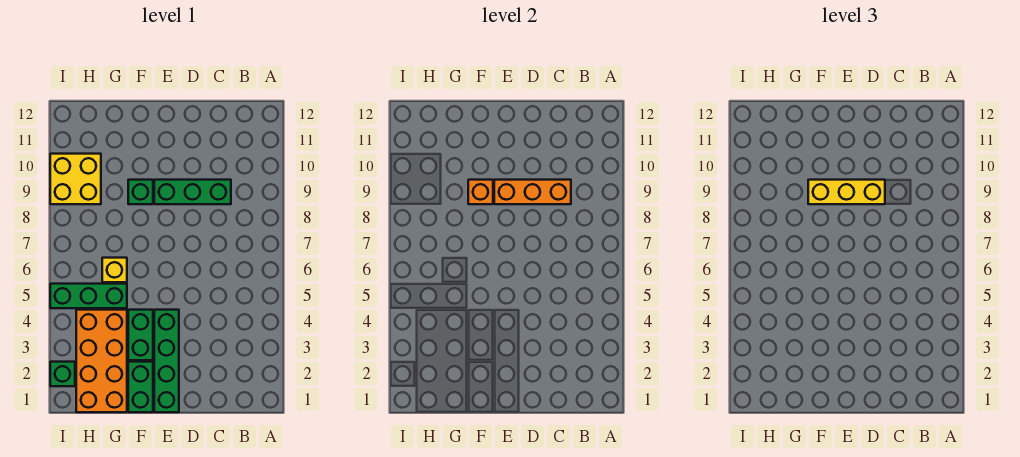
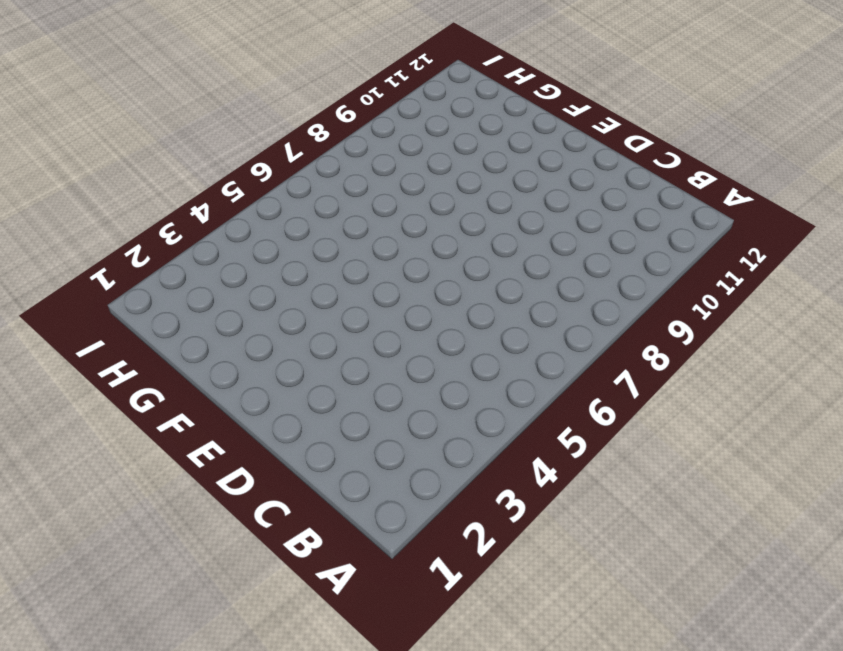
none -> green 1x3 brick [154,180,231,204]
none -> green 1x4 brick [154,310,179,412]
none -> green 1x2 brick [128,362,153,412]

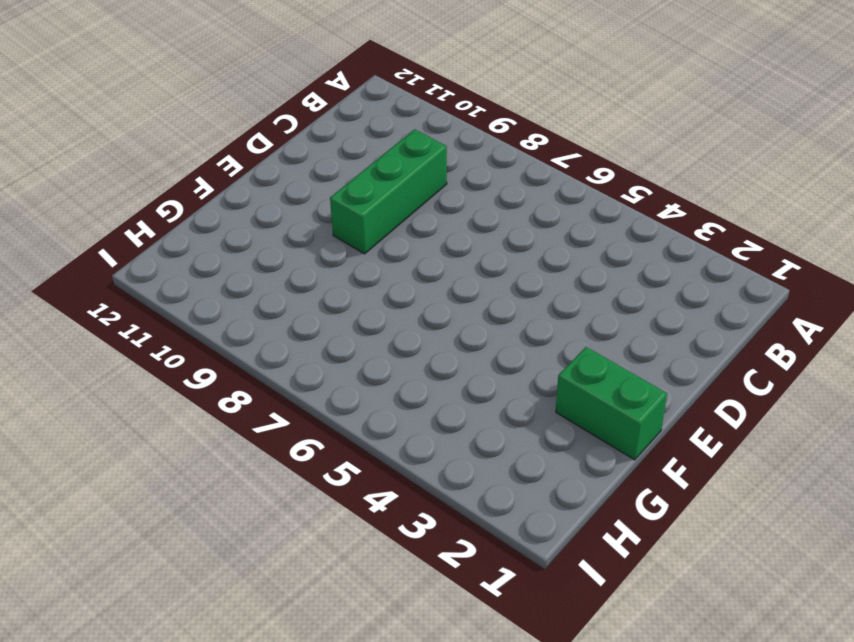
none -> green 1x4 brick [154,310,179,412]
none -> green 1x2 brick [128,310,153,360]
none -> green 1x1 brick [128,180,153,204]

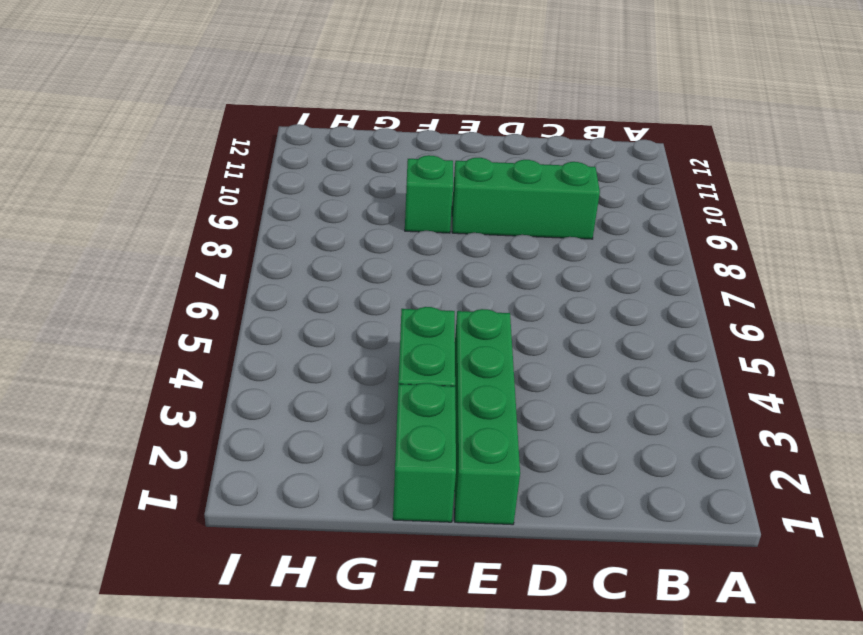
none -> orange 2x4 brick [76,310,127,412]
none -> green 1x3 brick [50,284,127,308]
none -> yellow 1x1 brick [102,258,127,282]

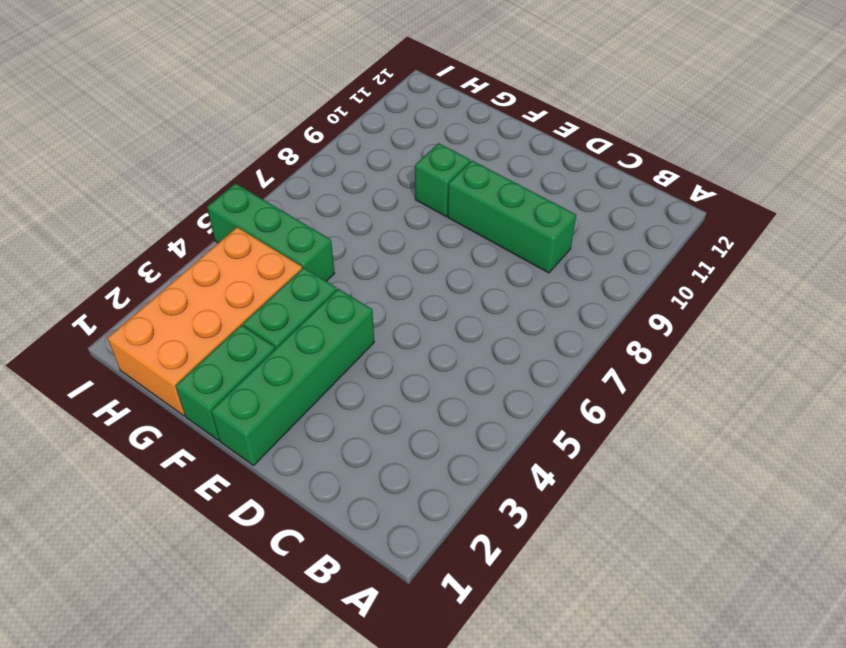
none -> yellow 1x1 brick [102,258,127,282]
none -> yellow 2x2 brick [50,154,101,204]
none -> green 1x1 brick [50,362,75,386]

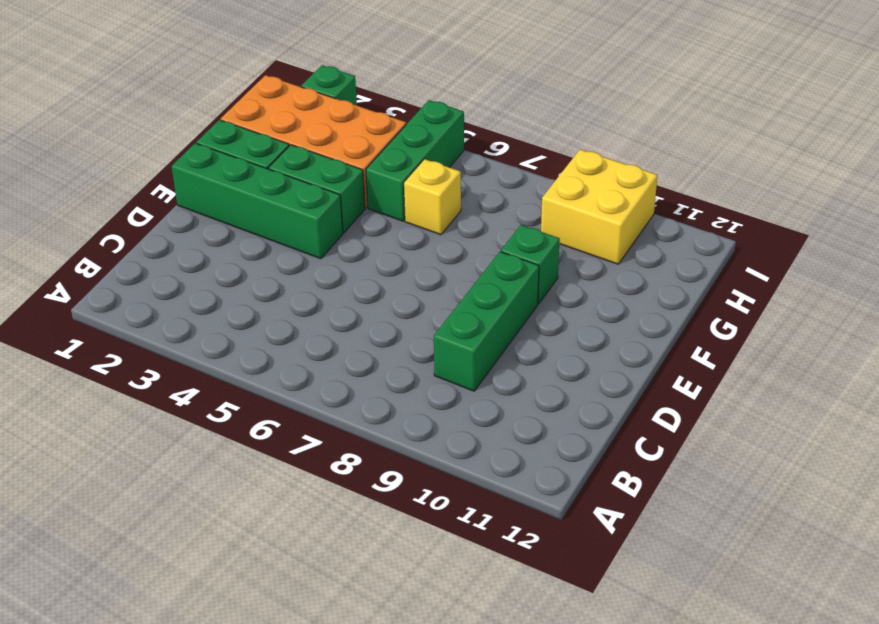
none -> orange 1x3 brick [494,180,571,204]
none -> orange 1x1 brick [468,180,493,204]
none -> yellow 1x3 brick [808,180,885,204]

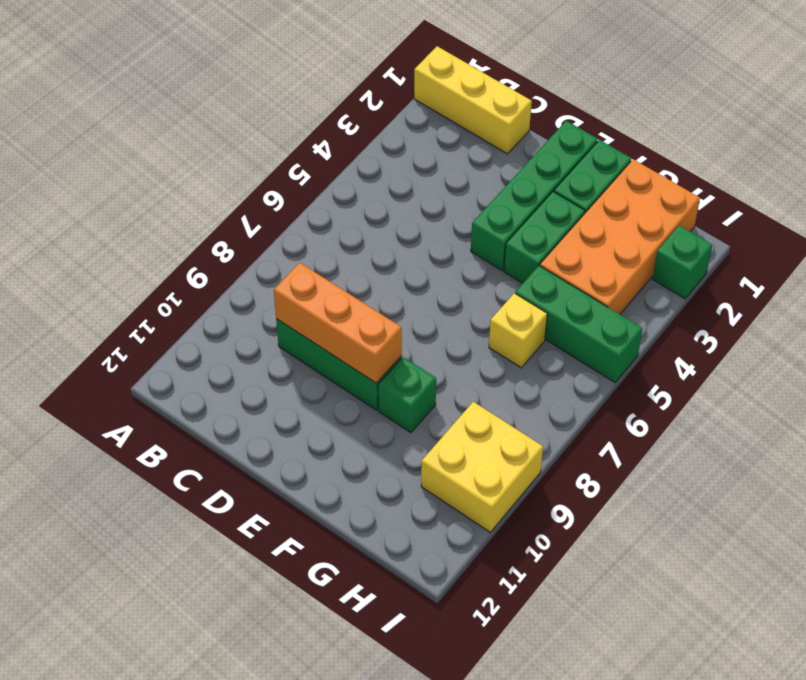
yellow 1x3 brick [414,46,532,154] -> yellow 1x3 brick moved to [808,180,885,204]
none -> orange 1x1 brick [468,180,493,204]

